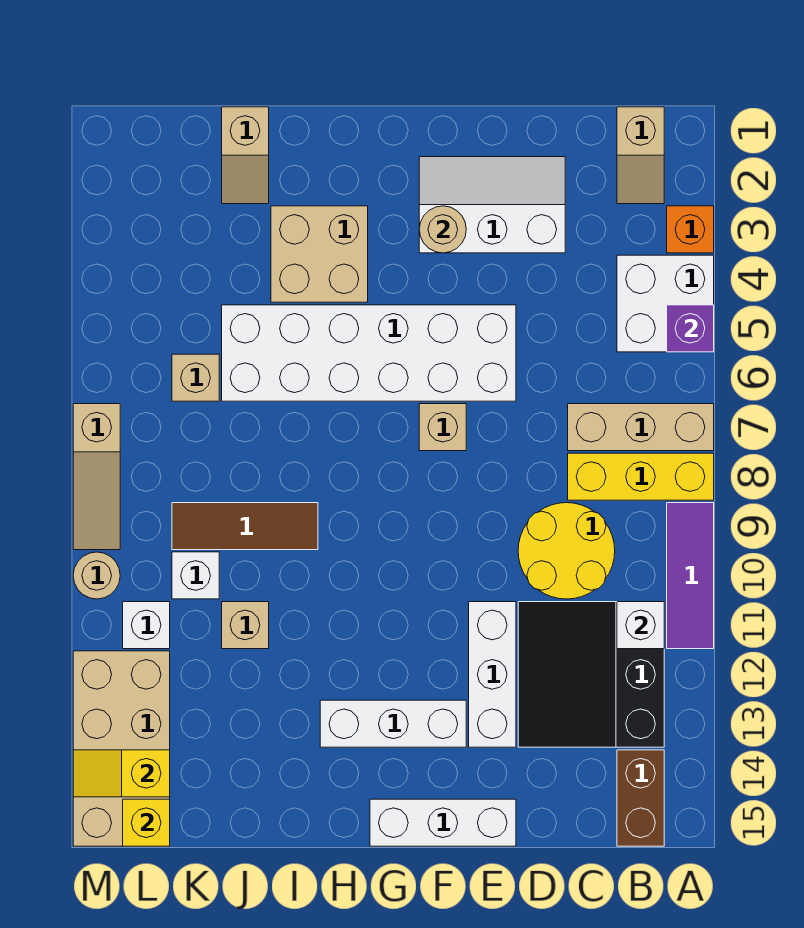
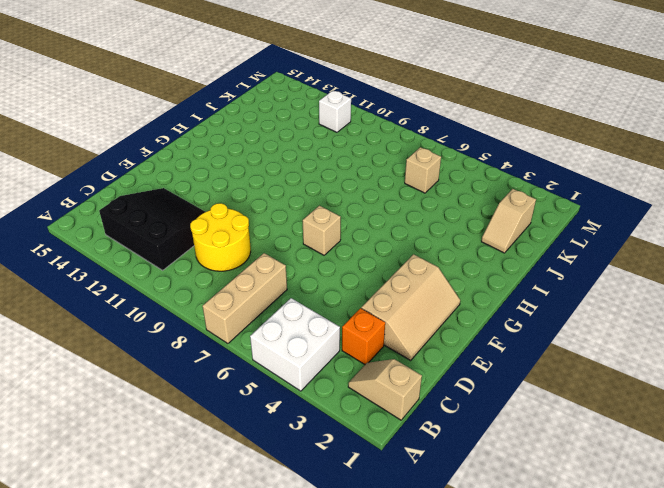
orange 1x1 brick [342,308,385,364] -> orange 1x1 brick moved to [667,206,714,253]
tan 2x3 slope [361,254,460,360] -> white 2x3 slope [419,157,565,253]
tan 1x2 slope [481,189,536,253] -> tan 1x2 slope turned to [222,107,269,204]
none -> yellow 1x3 brick [568,453,714,500]
none -> purple 1x3 tile [667,503,714,649]
none -> brown 1x2 brick [617,750,664,846]
none -> white 2x6 brick [222,305,516,401]

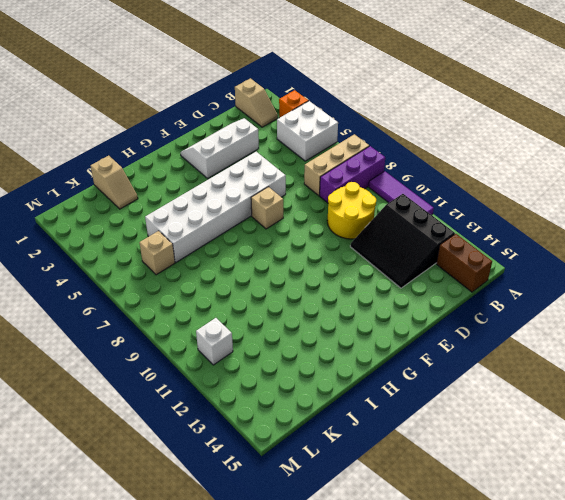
purple 1x3 brick [320,146,385,203] -> yellow 1x3 brick [568,453,714,500]
none -> white 1x3 brick [469,602,516,747]
none -> white 1x3 brick [370,799,516,846]
none -> white 1x3 brick [320,700,466,747]
none -> tan 2x2 brick [271,206,368,302]

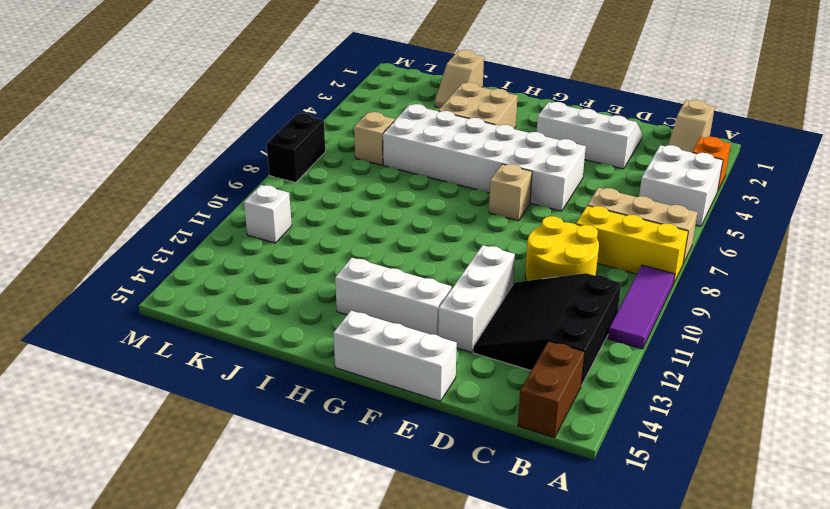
black 1x2 brick [266,113,325,183] -> tan 1x3 slope [73,404,120,550]
none -> brown 1x3 tile [172,503,318,550]
none -> tan 1x1 brick [222,602,269,649]
none -> white 1x1 brick [172,552,219,599]
none -> tan 2x4 brick [73,651,170,846]

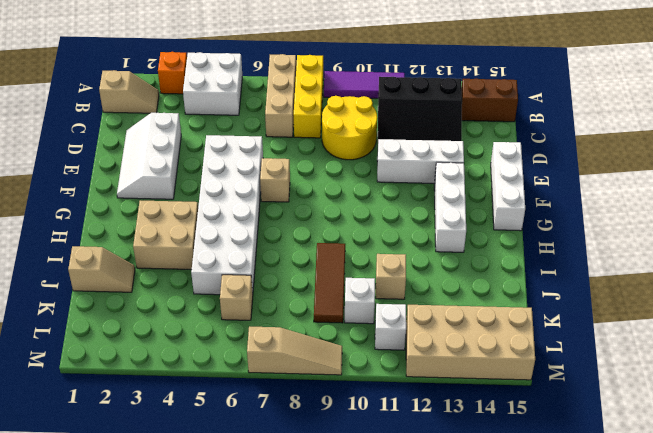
none -> tan 1x1 round brick [73,552,120,599]
none -> purple 1x1 brick [667,305,714,352]
none -> white 1x1 brick [617,602,664,649]
none -> tan 1x1 round brick [419,206,466,253]

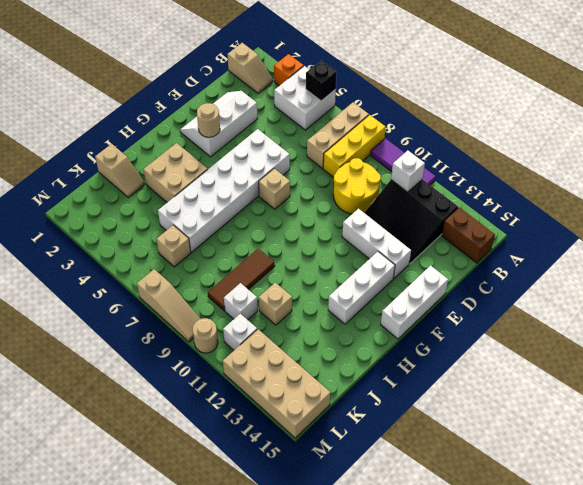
black 1x1 brick [306,61,337,101] -> purple 1x1 brick [667,305,714,352]
none -> yellow 1x2 slope [73,750,170,797]
none -> yellow 1x1 brick [123,799,170,846]

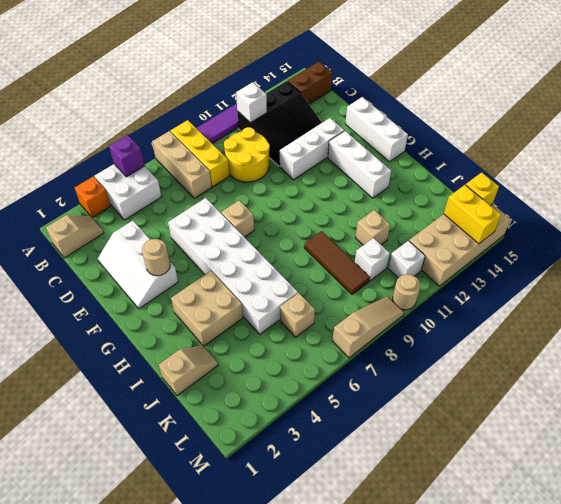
yellow 1x2 brick [444,185,501,244] -> yellow 1x2 slope [73,750,170,797]

